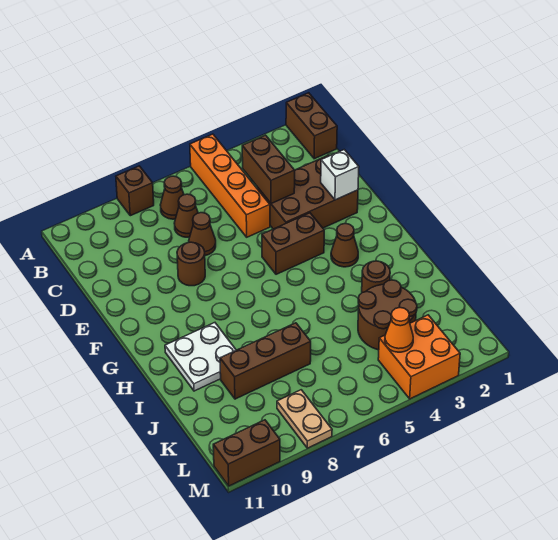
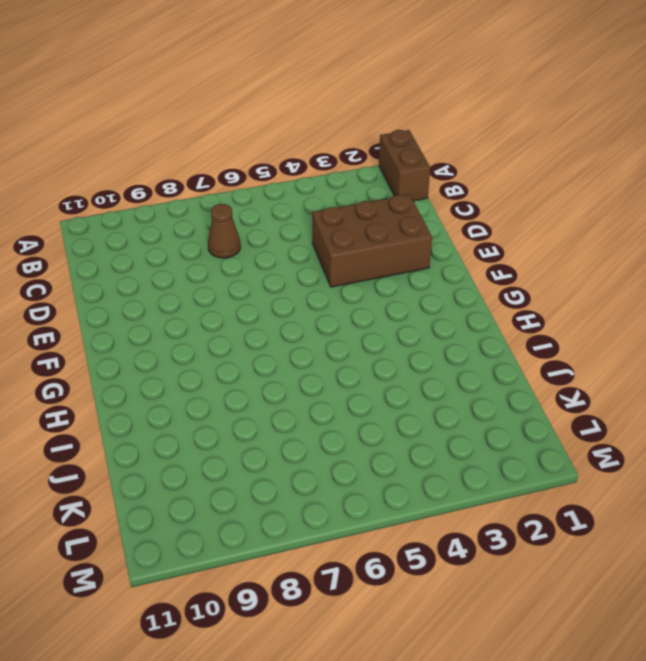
none -> orange 1x4 brick [190,134,270,237]
none -> brown 1x1 brick [116,166,154,216]
none -> brown 1x1 cone [160,176,184,219]

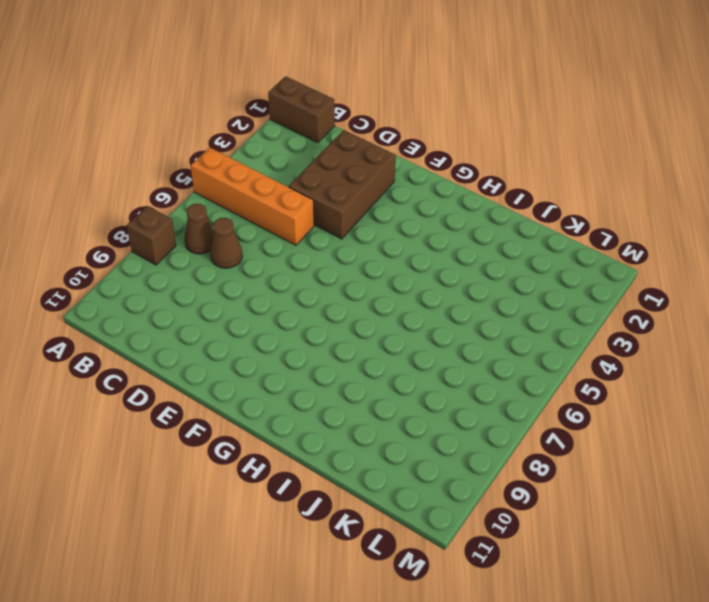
none -> brown 1x1 cone [189,213,216,256]
none -> brown 1x1 round brick [177,242,205,286]
none -> brown 1x2 brick [262,213,324,274]

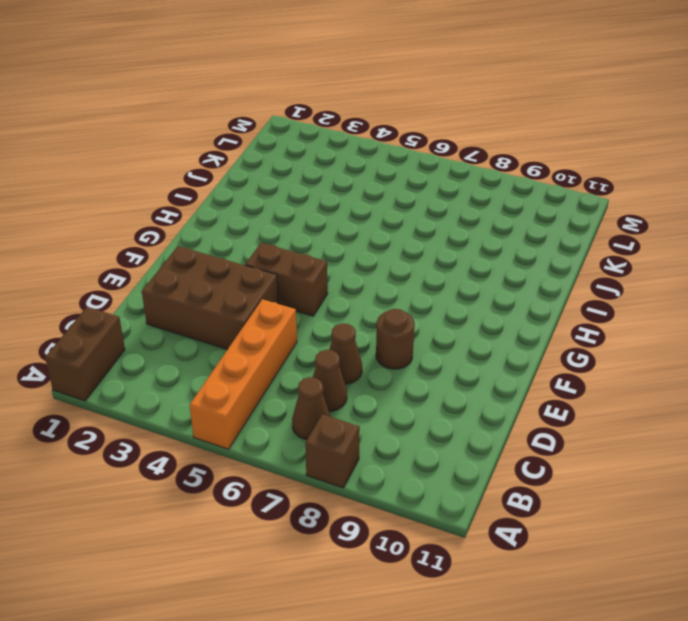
none -> brown 1x1 cone [331,224,358,267]
none -> white 2x2 plate [165,323,236,391]
none -> brown 1x1 round brick [362,261,390,293]

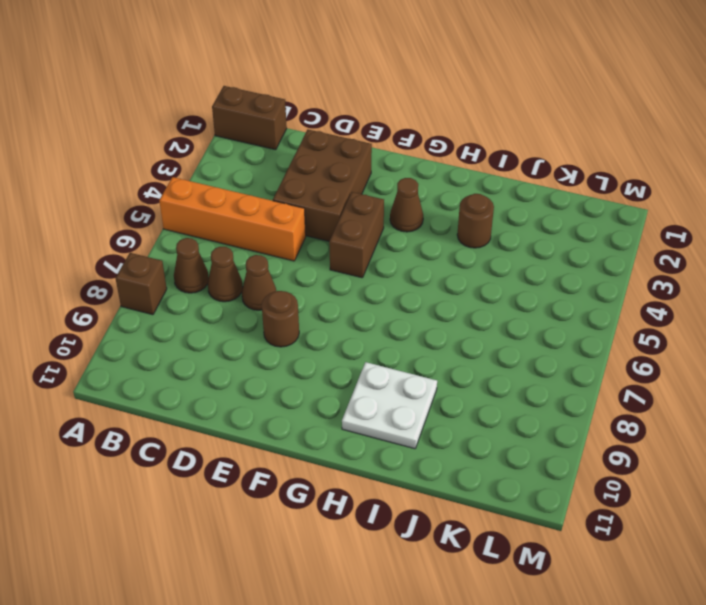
none -> brown 2x2 round brick [358,280,417,350]
none -> brown 1x3 brick [220,323,311,399]
none -> orange 2x2 brick [378,315,460,399]

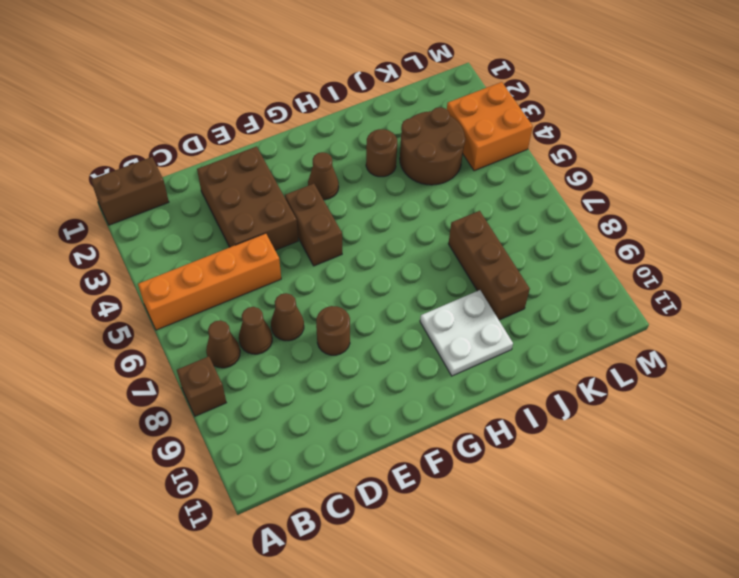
none -> tan 1x2 plate [277,390,332,448]
none -> brown 1x2 brick [213,420,280,486]
none -> brown 1x2 brick [242,135,295,204]

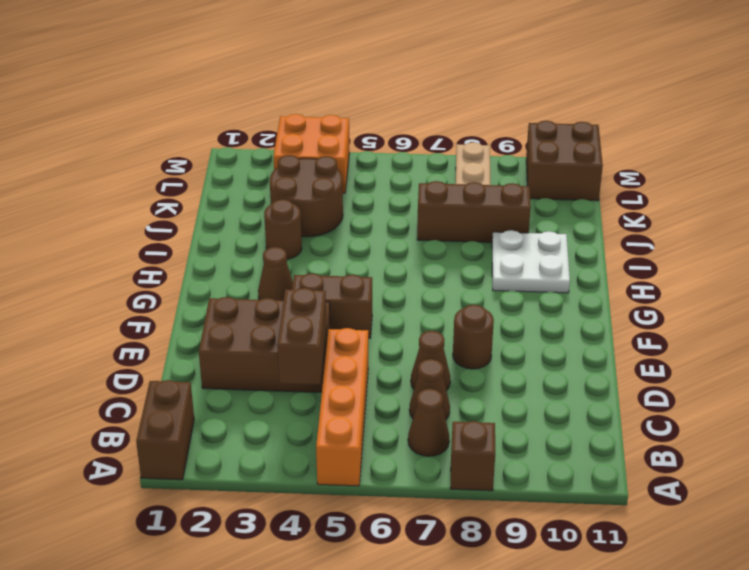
brown 2x2 brick [526,121,603,201] -> brown 1x2 brick [213,420,280,486]
none -> white 1x1 brick [321,150,359,200]
none -> orange 1x1 cone [385,308,413,352]

